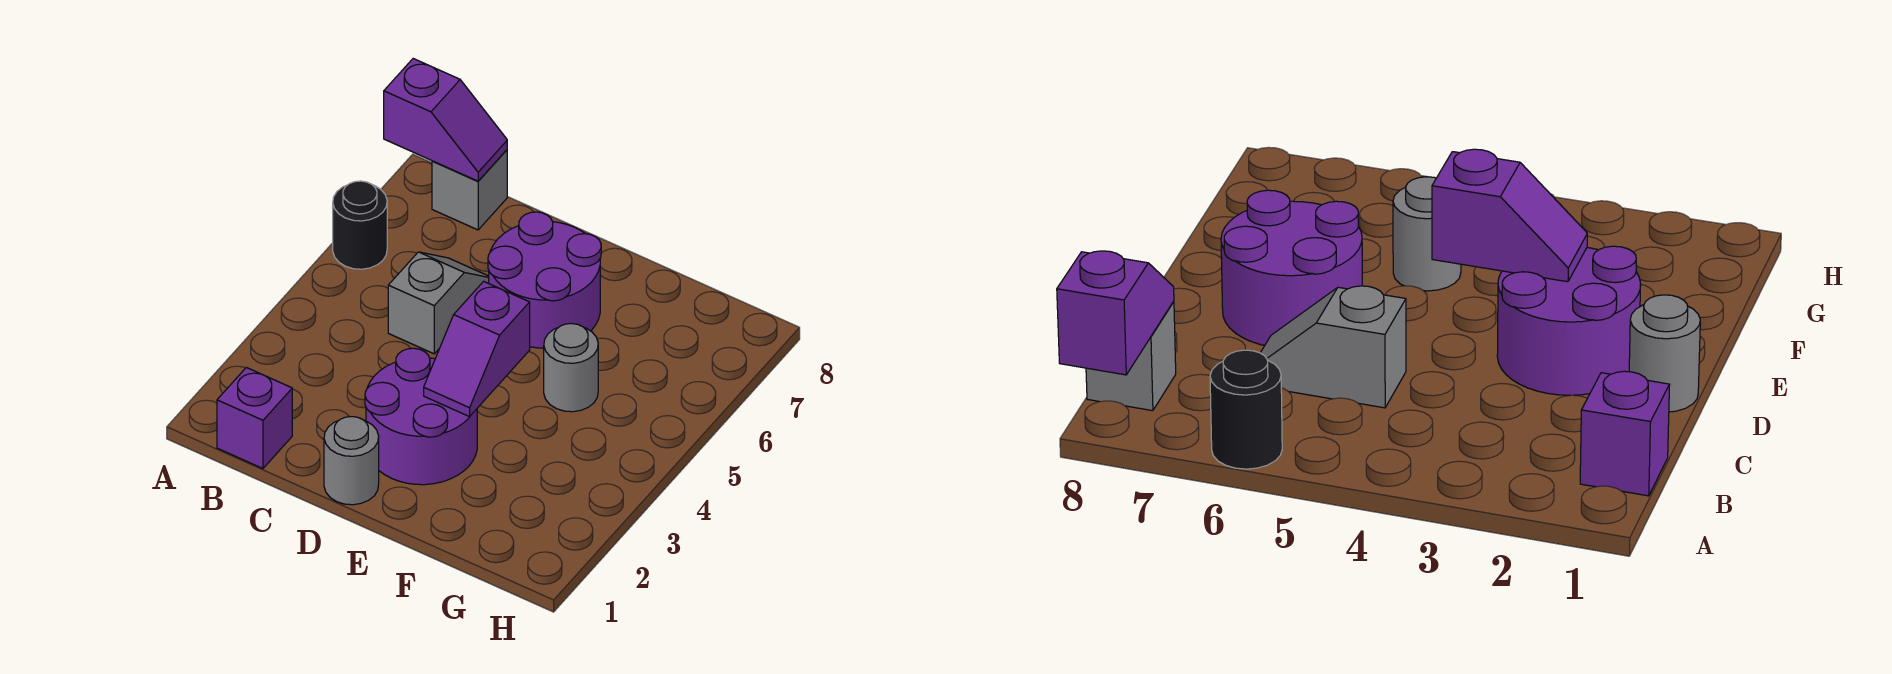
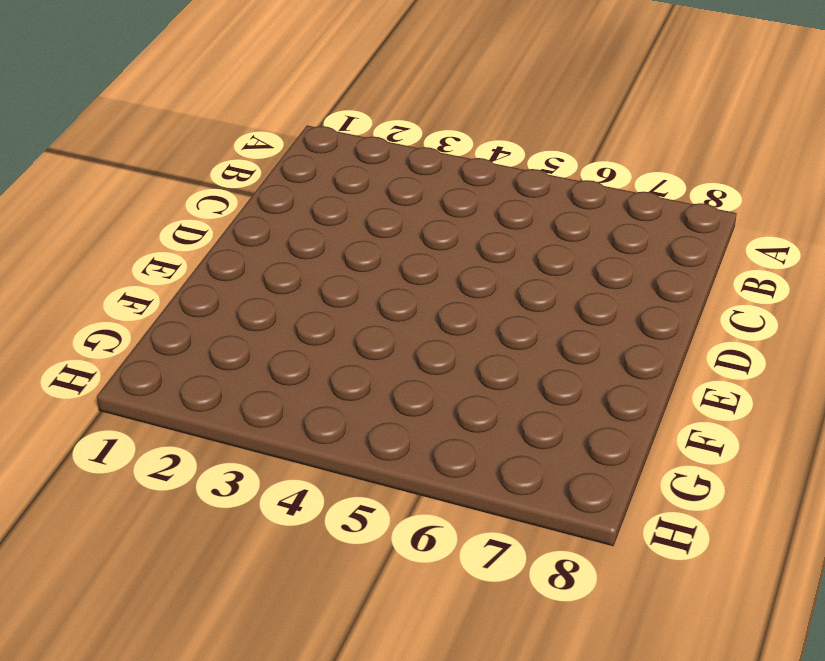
none -> black 1x1 round brick [333,181,387,269]
none -> purple 1x1 brick [217,367,292,468]

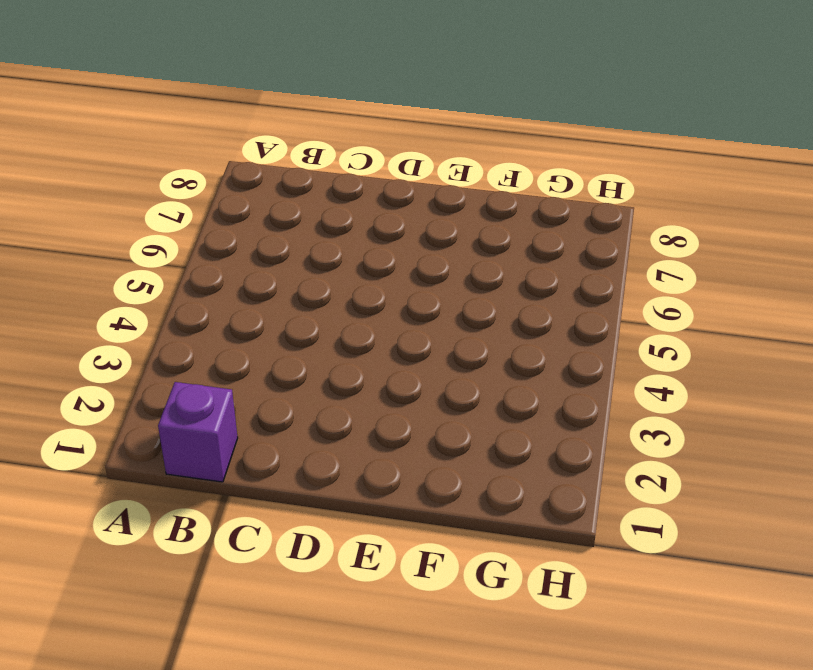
none -> black 1x1 round brick [333,181,387,269]
none -> grey 1x1 brick [432,150,507,230]

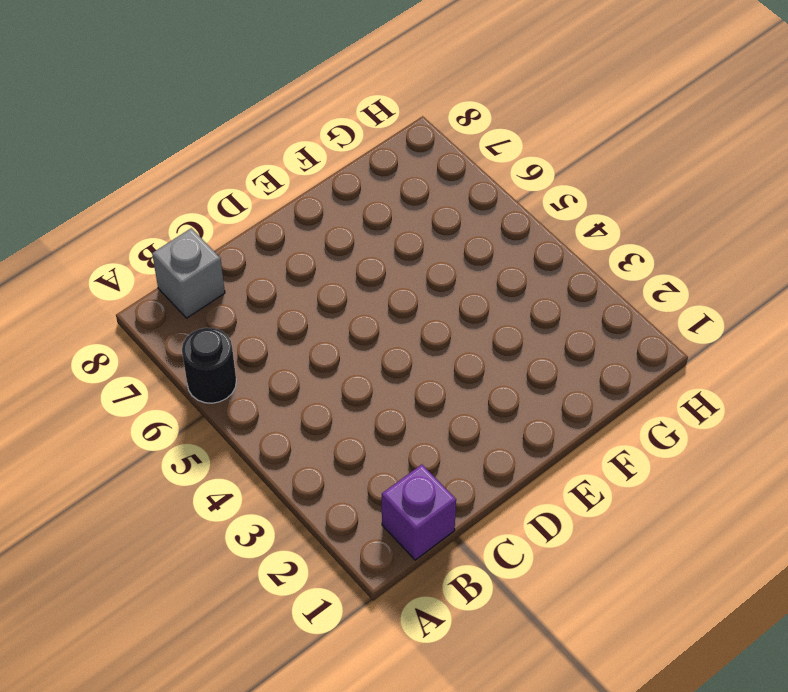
none -> grey 1x2 slope [388,252,489,354]
none -> grey 1x1 round brick [324,417,379,505]

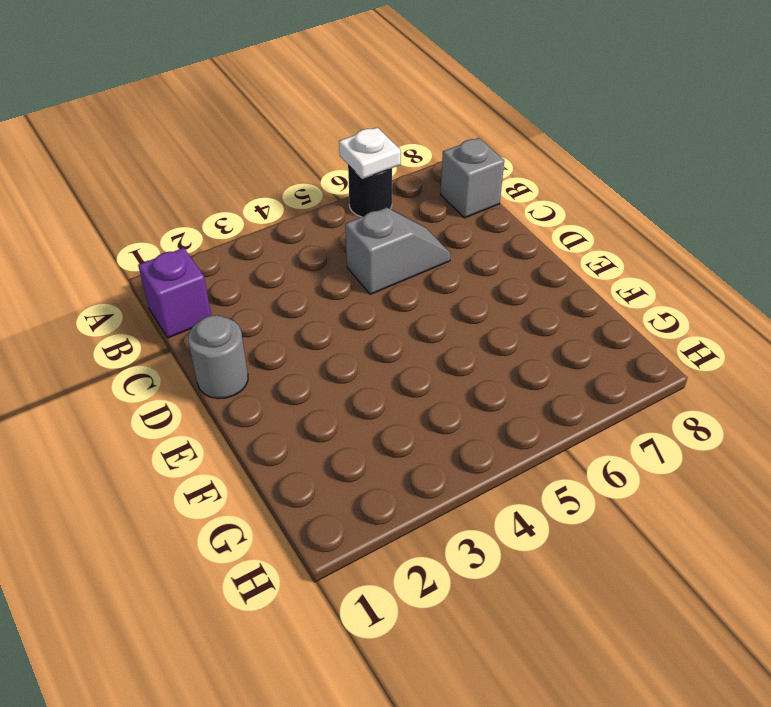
white 1x1 plate [339,127,401,179] -> none
none -> purple 2x2 round brick [365,348,477,485]
none -> purple 2x2 round brick [488,212,601,348]

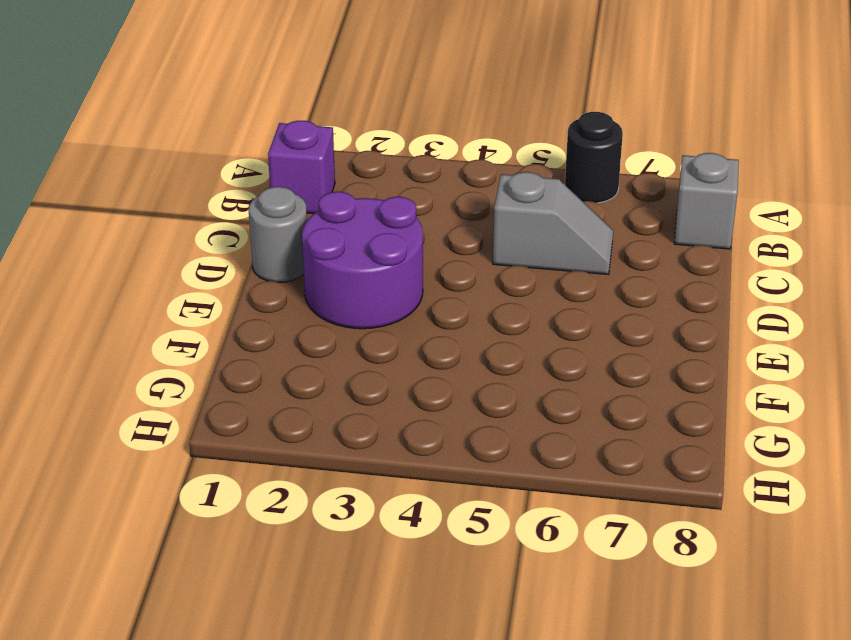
none -> purple 2x2 round brick [488,212,601,348]
none -> grey 1x1 round brick [544,324,598,412]

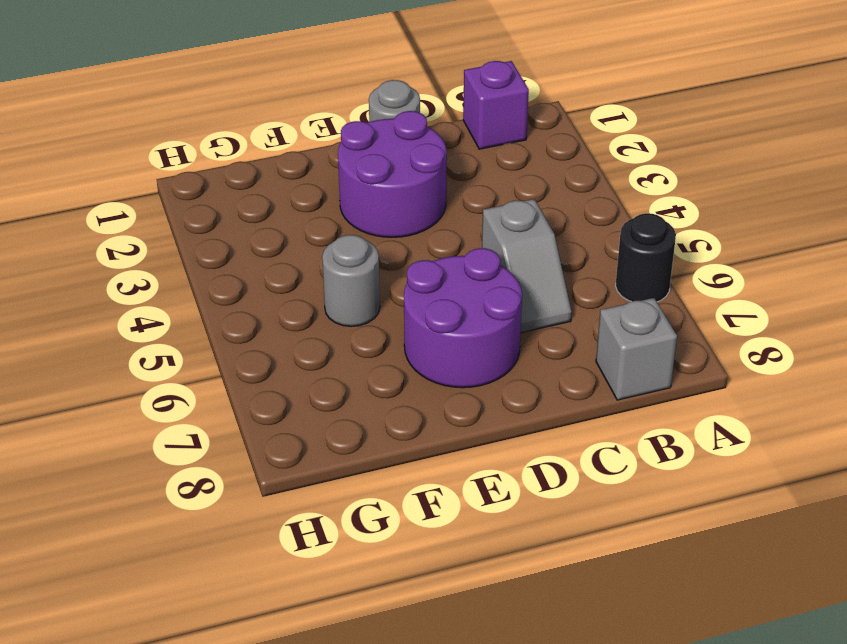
none -> purple 1x2 slope [384,59,507,181]
none -> purple 1x2 slope [424,281,530,417]

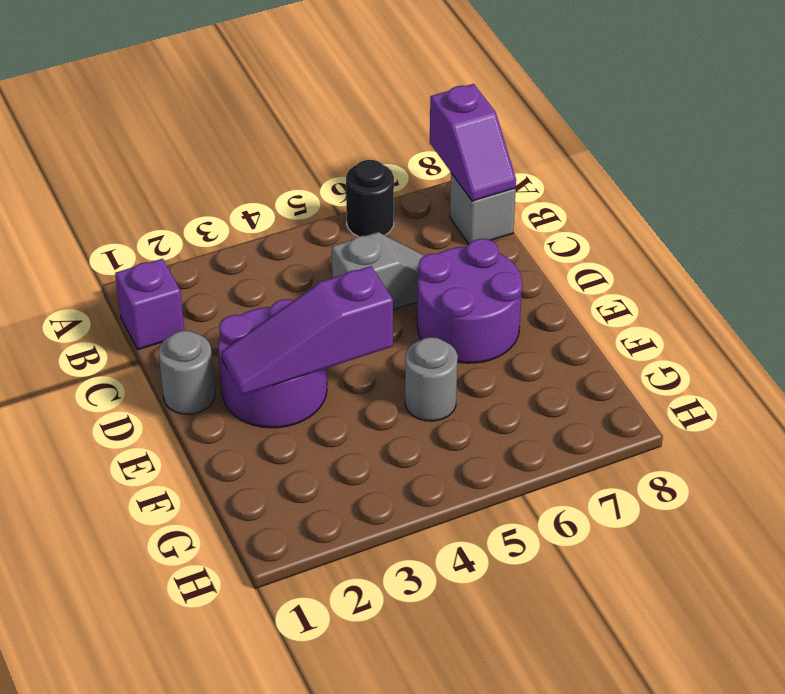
purple 1x3 slope [222,266,393,395] -> purple 1x2 slope [424,281,530,417]

